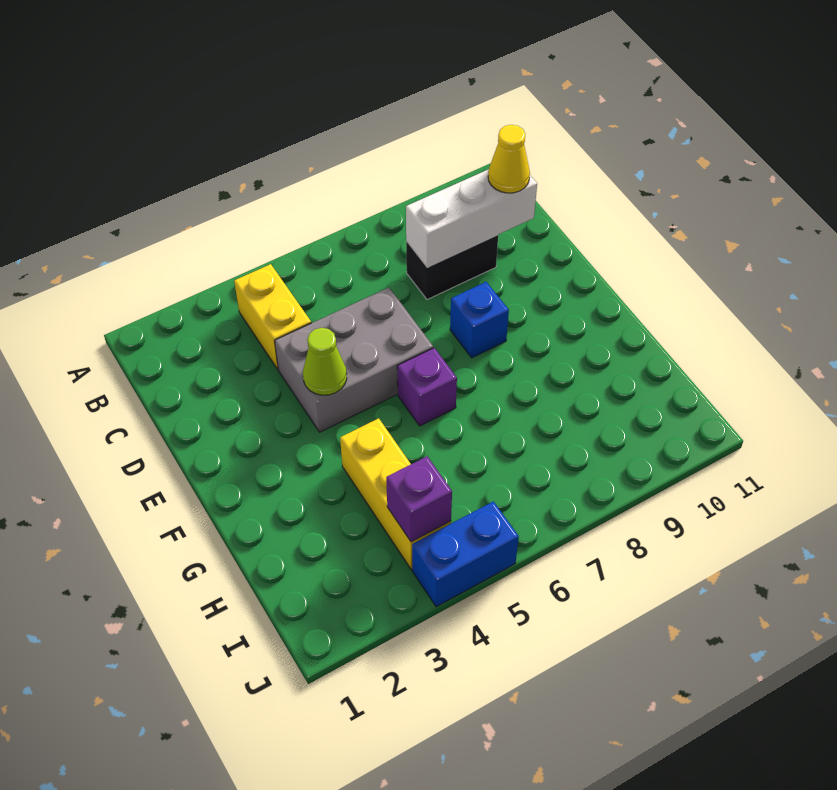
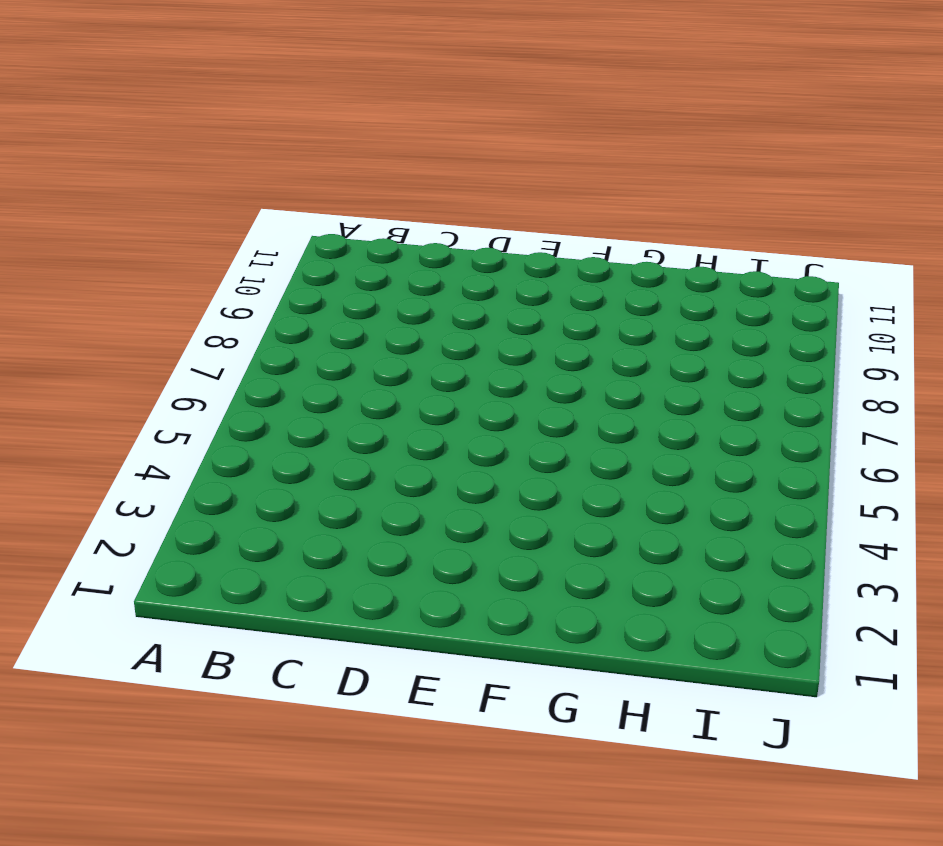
none -> yellow 1x2 brick [234,264,311,369]
none -> black 1x2 brick [406,235,498,300]

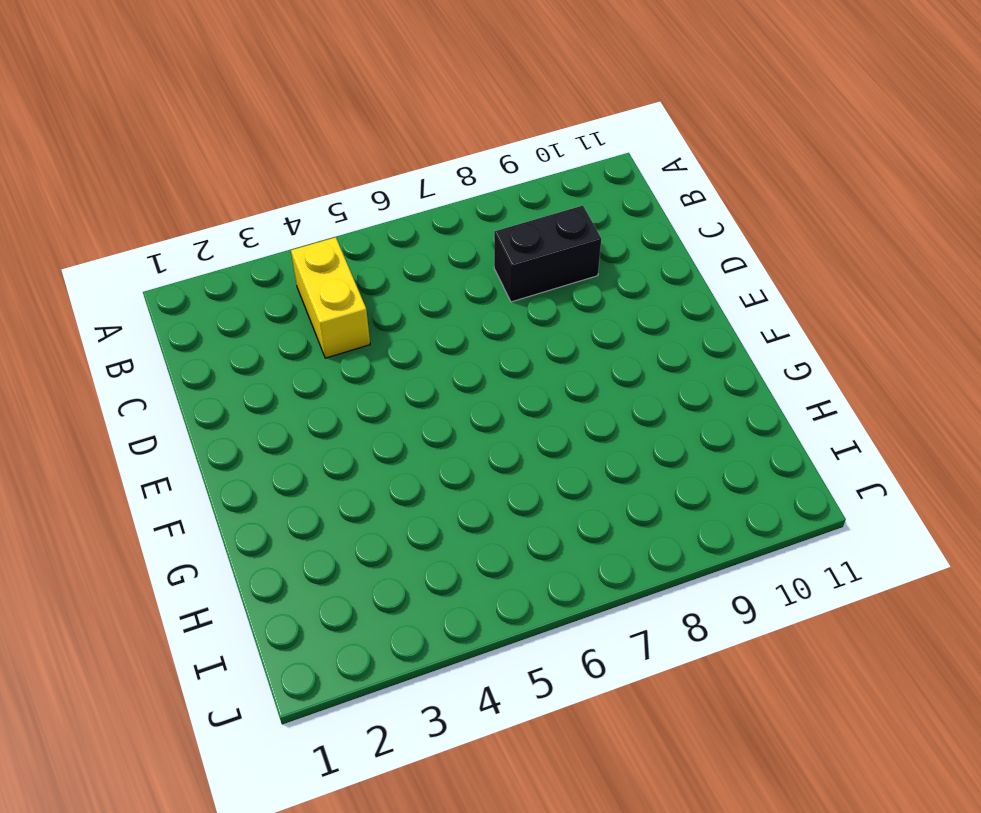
none -> grey 2x3 brick [275,288,433,432]
none -> blue 1x1 brick [450,282,509,358]

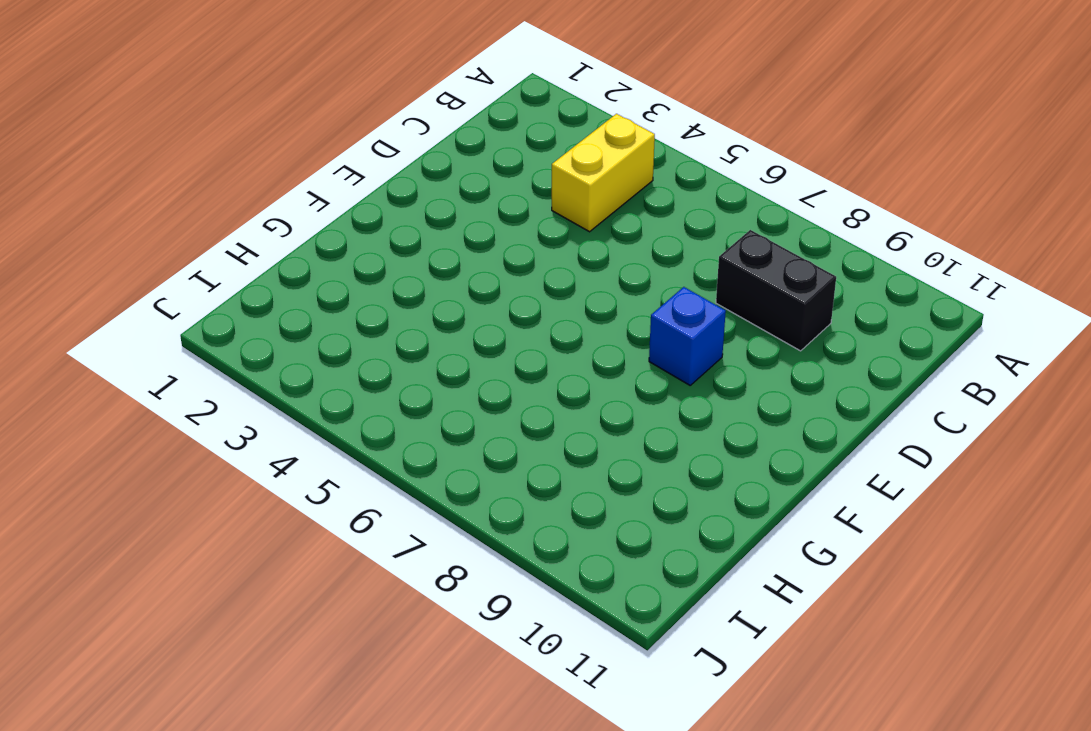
none -> grey 2x3 brick [275,288,433,432]
none -> purple 1x1 brick [397,348,457,426]

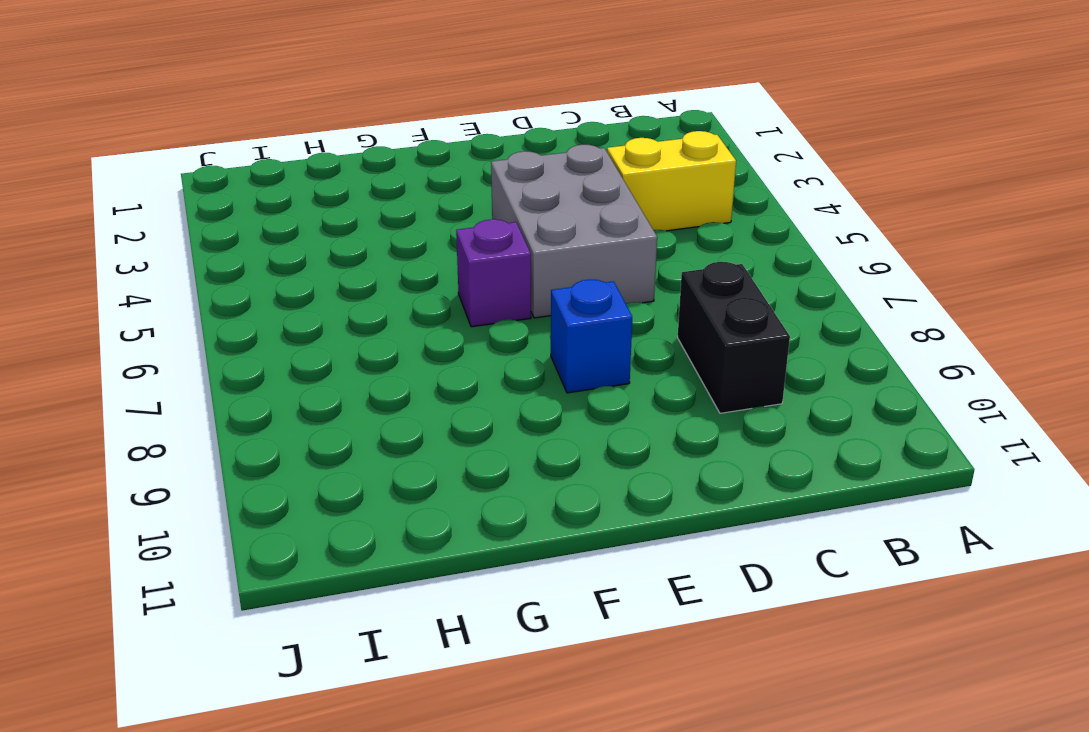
none -> yellow 1x3 brick [340,418,451,569]
none -> blue 1x2 brick [412,501,519,607]

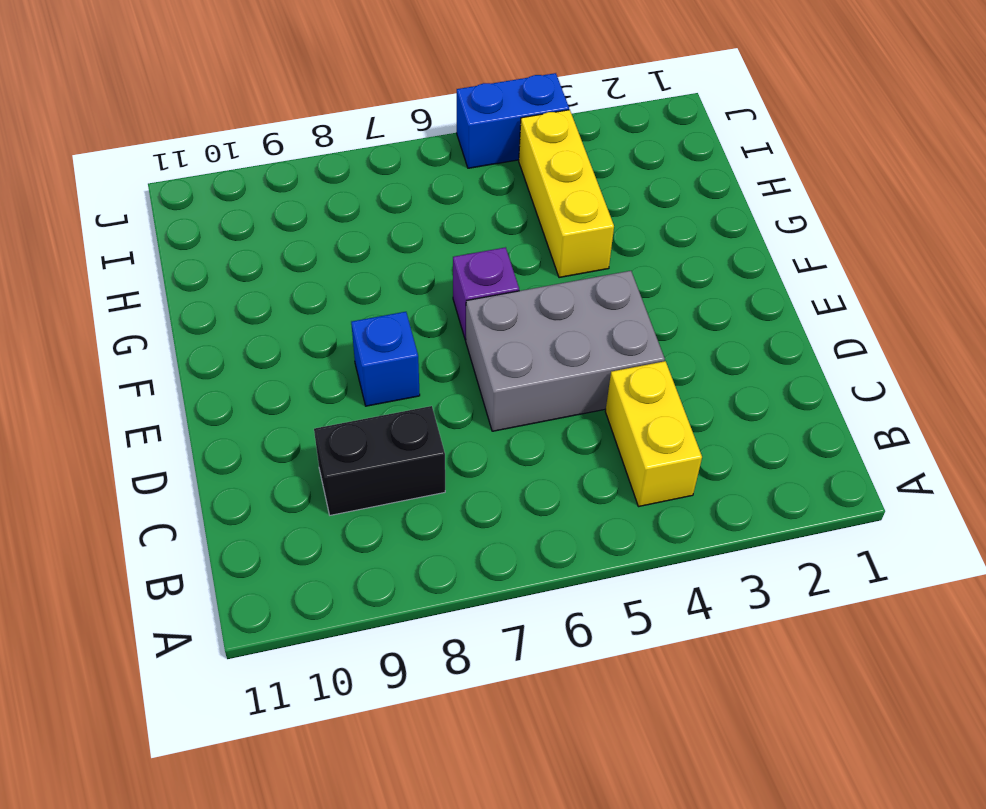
none -> white 1x3 brick [406,169,537,267]
none -> lime 1x1 cone [303,328,347,395]

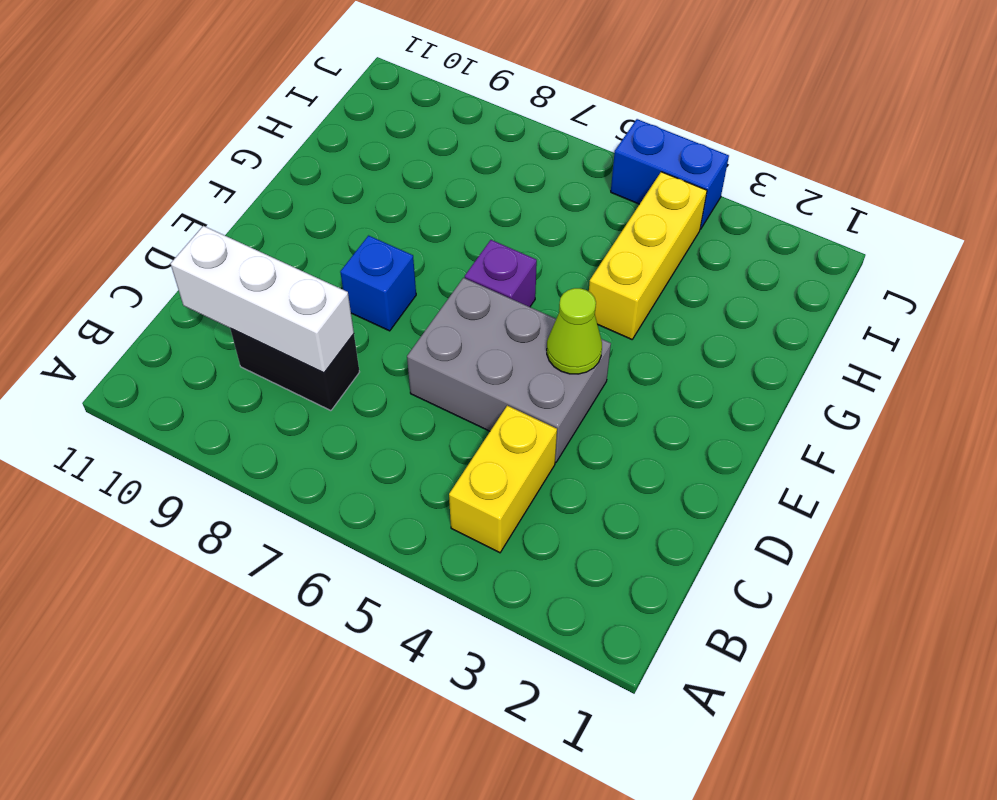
none -> purple 1x1 brick [386,456,452,542]
none -> yellow 1x1 cone [488,125,530,193]

